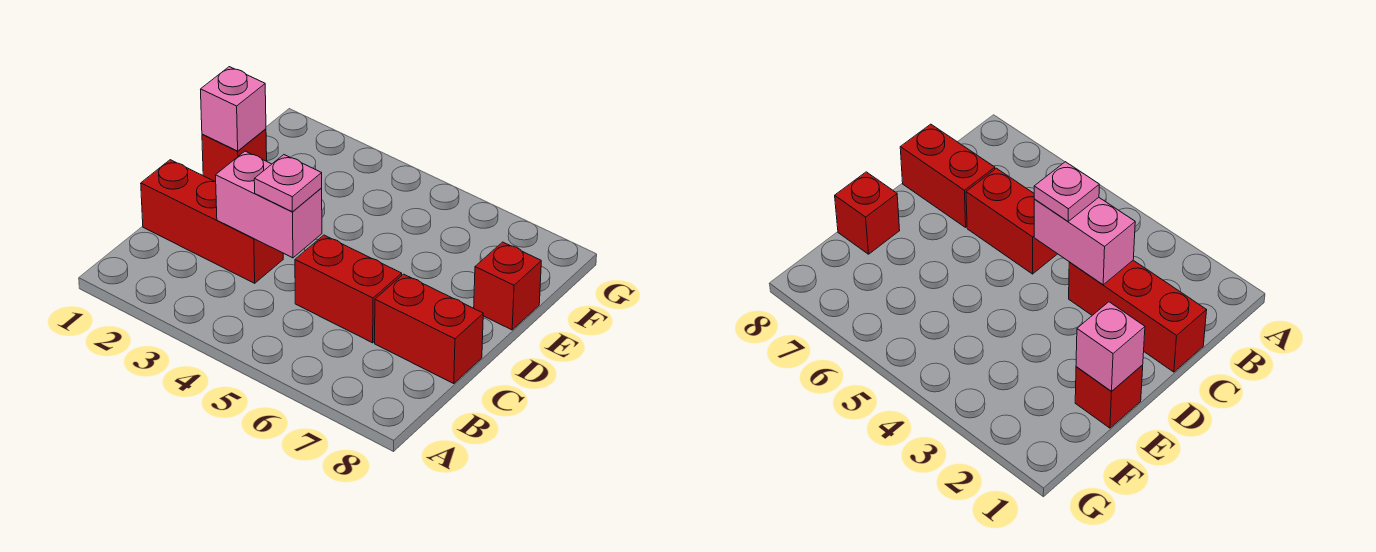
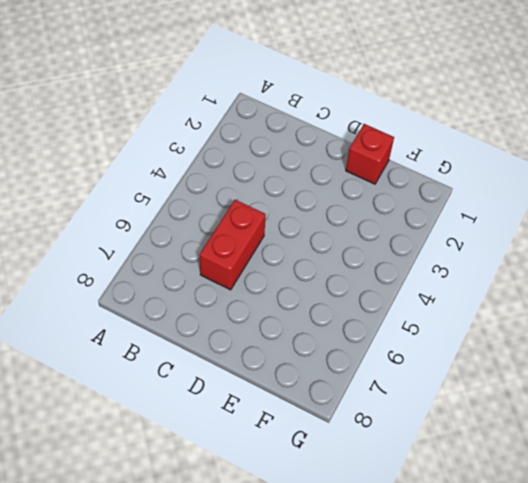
none -> red 1x3 brick [141,160,283,283]
none -> red 1x2 brick [375,274,483,384]

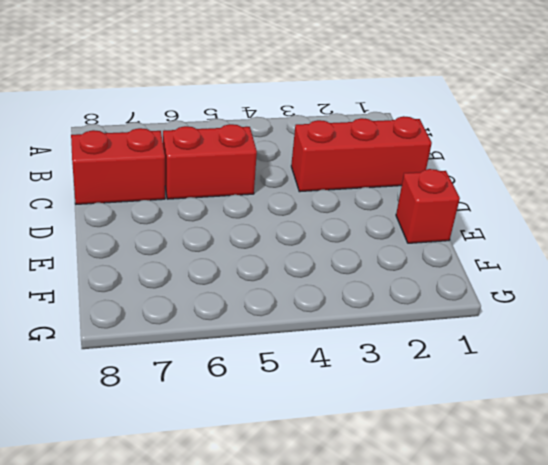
none -> red 1x1 brick [474,242,541,330]
none -> pink 1x2 brick [216,151,322,258]

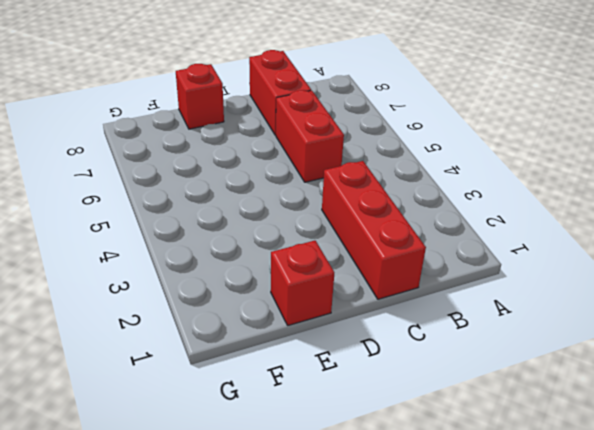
none -> pink 1x2 brick [216,151,322,258]
none -> pink 1x1 brick [201,67,266,151]

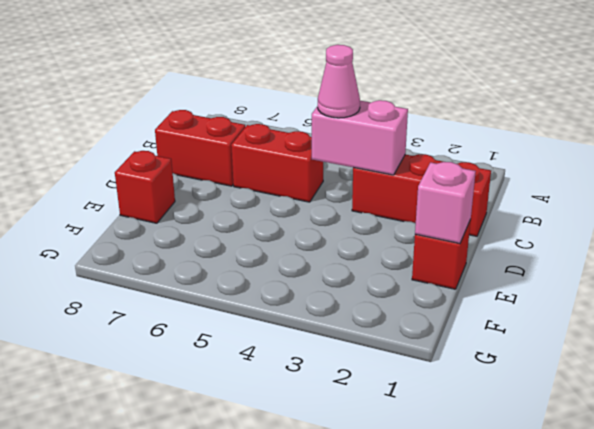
pink 1x1 cone [318,45,360,118] -> pink 1x1 plate [254,155,322,212]

